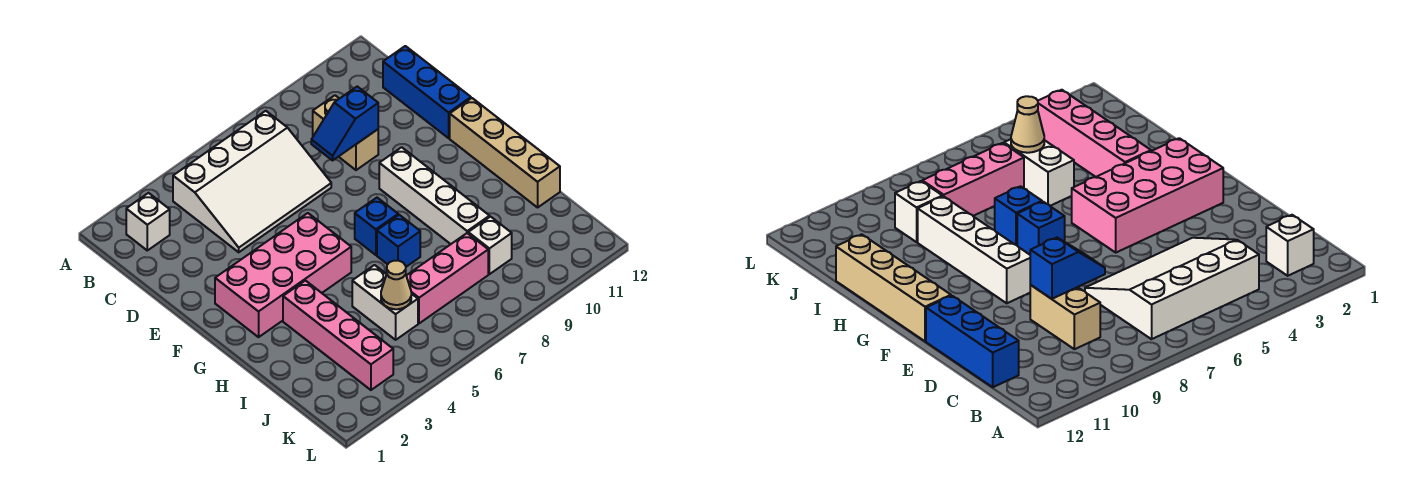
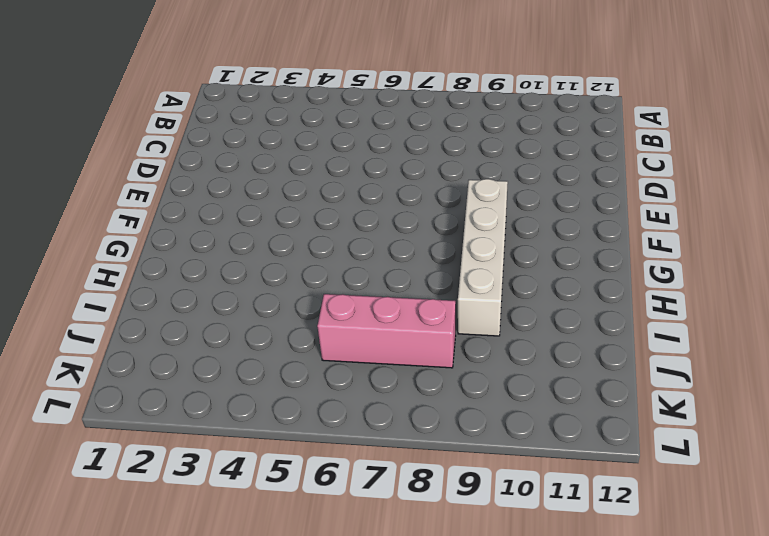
none -> white 1x1 brick [126,193,170,250]
none -> white 3x4 slope [173,111,331,252]
none -> tan 1x2 brick [313,95,378,170]

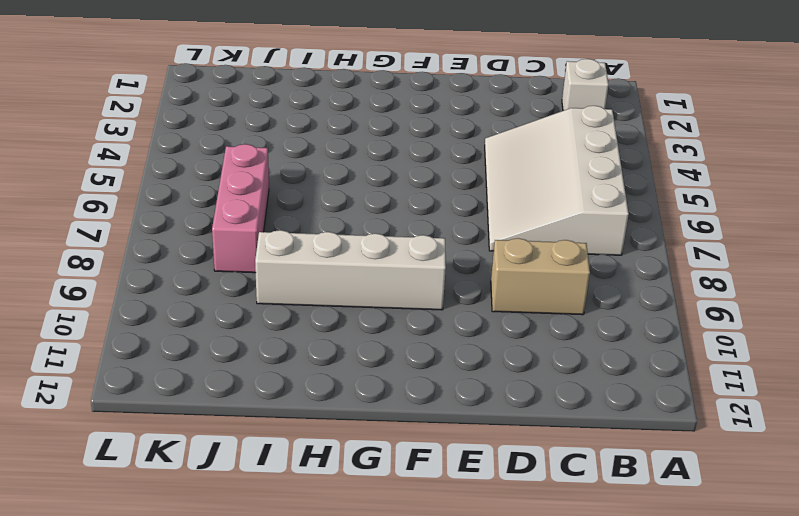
none -> blue 1x3 brick [383,46,471,138]
none -> pink 2x4 brick [215,213,351,337]
none -> tan 1x4 brick [450,98,560,207]

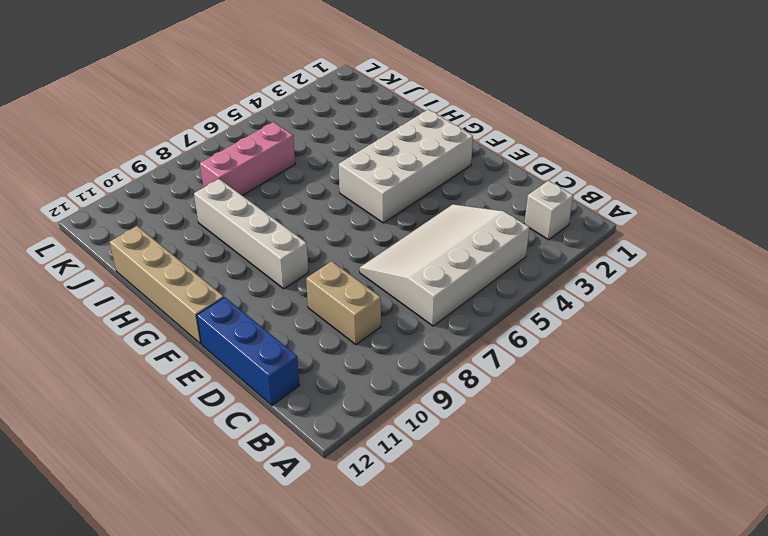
white 2x4 brick [339,109,473,223] -> pink 2x4 brick [215,213,351,337]
none -> blue 1x1 brick [355,198,398,255]
none -> pink 1x4 brick [283,281,393,390]
none -> blue 1x1 brick [377,215,420,267]

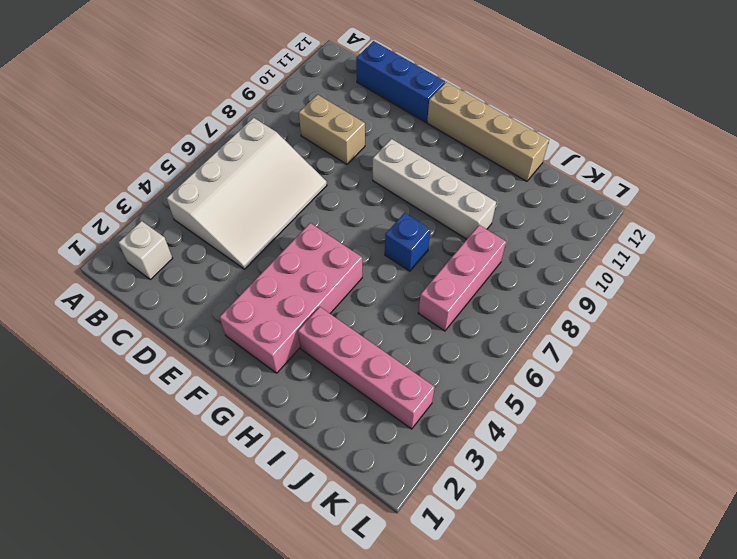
none -> blue 1x1 brick [355,198,398,255]
none -> white 1x2 brick [352,265,418,340]
none -> white 1x1 brick [468,217,512,274]

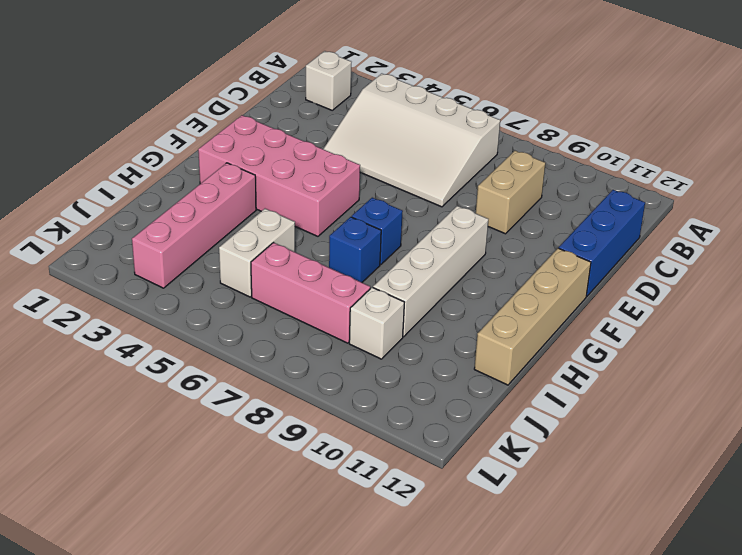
none -> blue 1x2 slope [311,87,378,160]
none -> tan 1x1 cone [381,261,411,309]

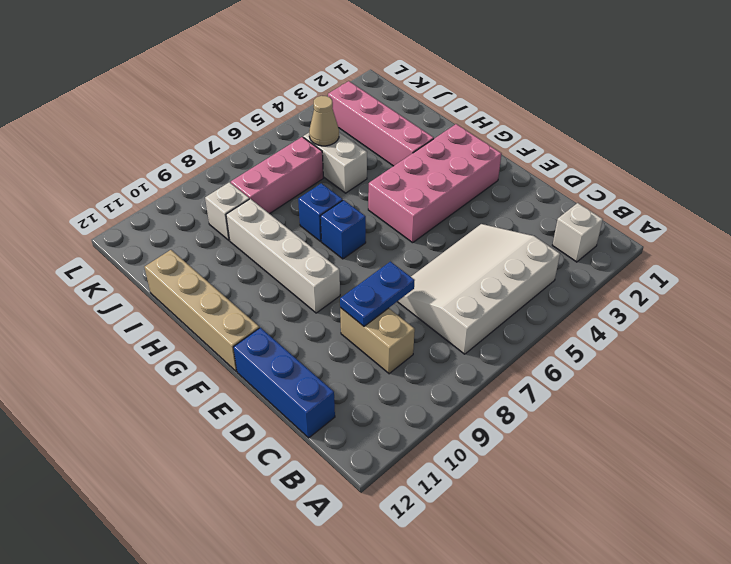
blue 1x2 plate [340,262,415,326] -> blue 1x2 slope [311,87,378,160]

